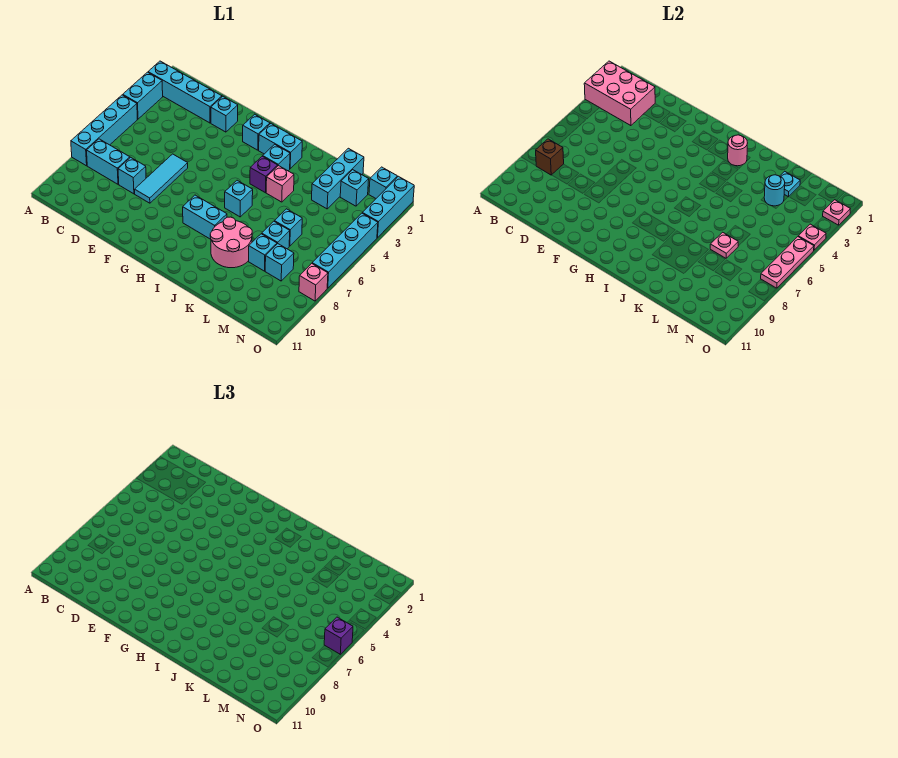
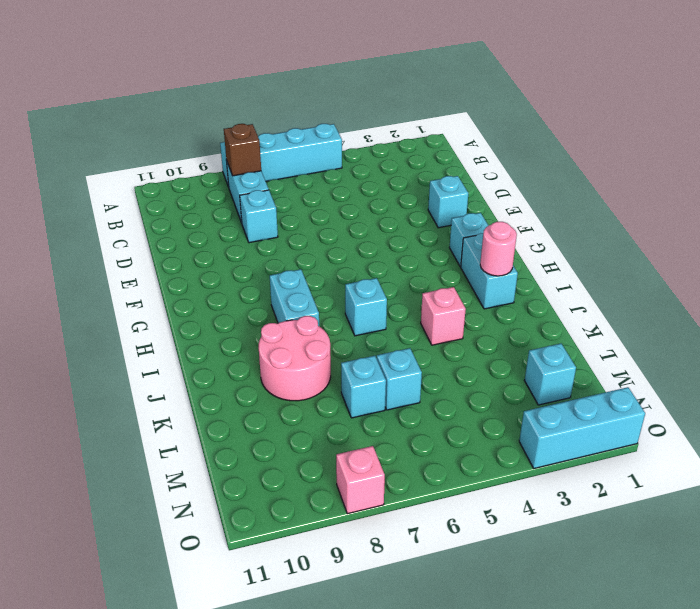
none -> cyan 1x4 brick [148,61,222,123]
none -> cyan 1x2 brick [123,72,163,119]
none -> cyan 1x3 tile [135,154,188,203]
none -> cyan 1x1 brick [263,144,290,171]

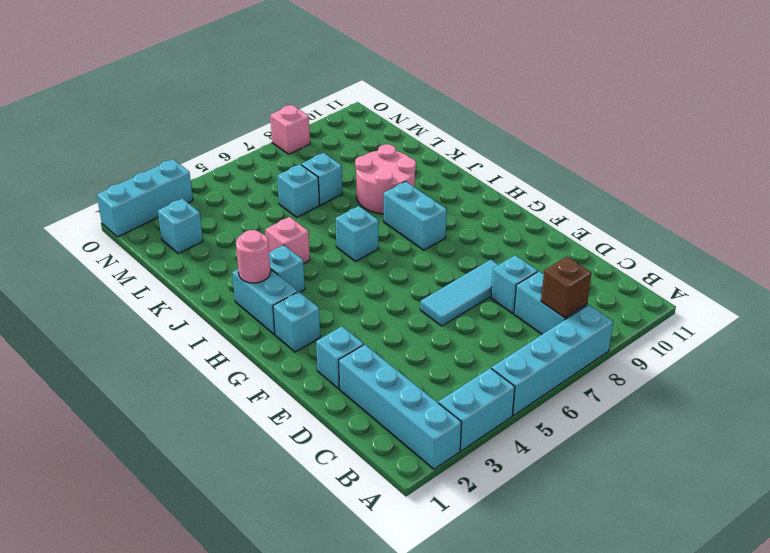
none -> purple 1x1 brick [250,156,278,193]
none -> cyan 1x3 brick [312,148,364,209]
none -> cyan 1x1 brick [249,234,277,271]
none -> cyan 1x1 brick [265,244,294,281]

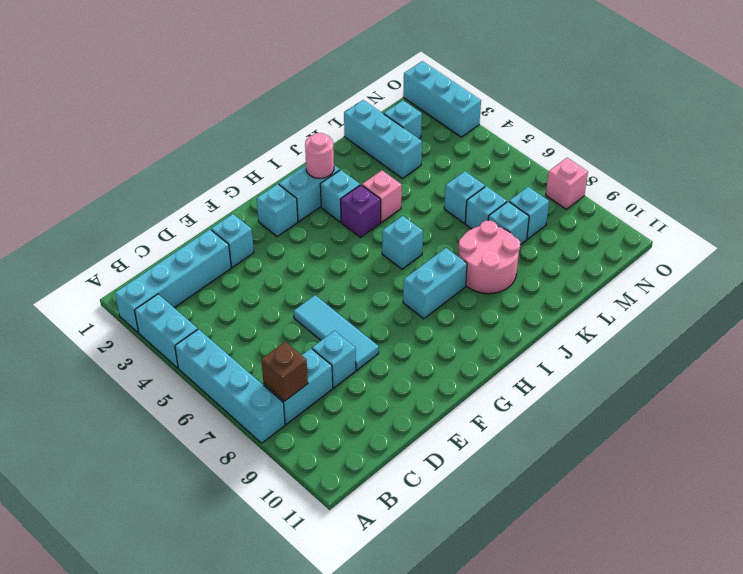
none -> cyan 1x1 brick [369,167,397,198]
none -> cyan 1x4 brick [312,213,378,288]
none -> pink 2x3 brick [584,61,655,126]
none -> cyan 1x1 plate [780,171,800,197]

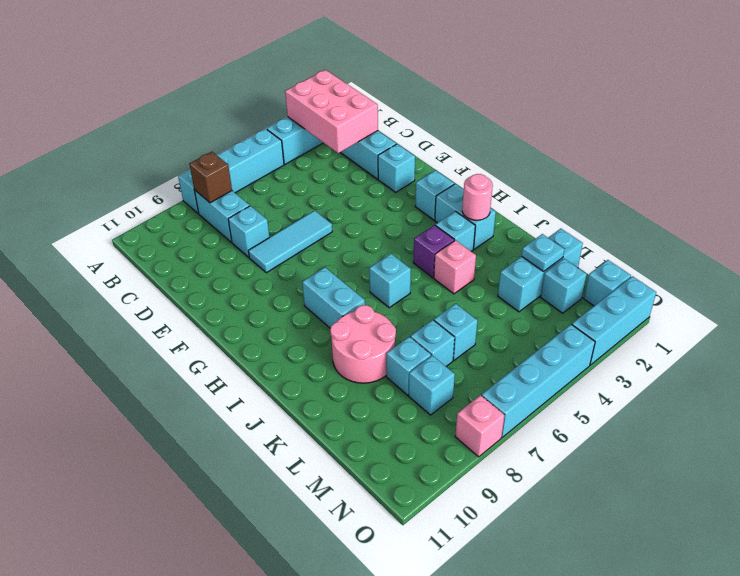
none -> cyan 1x1 round brick [764,175,785,206]
none -> pink 1x1 plate [710,232,738,258]
none -> pink 1x1 plate [823,200,850,225]
none -> pink 1x1 plate [798,224,826,250]

